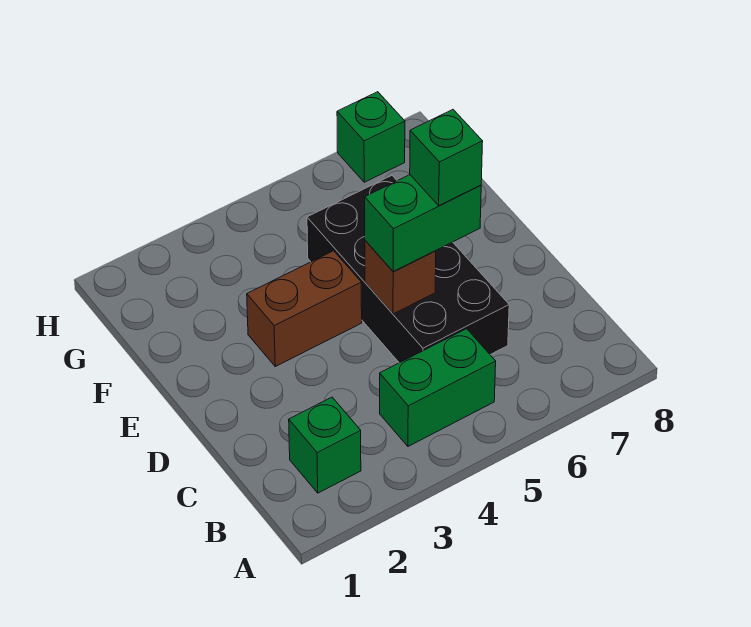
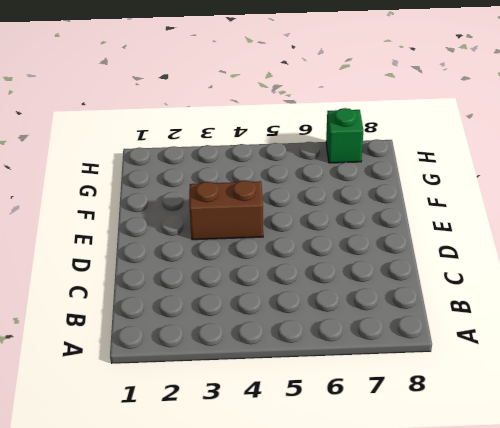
none -> green 1x1 brick [289,397,361,493]
none -> green 1x2 brick [380,329,496,446]

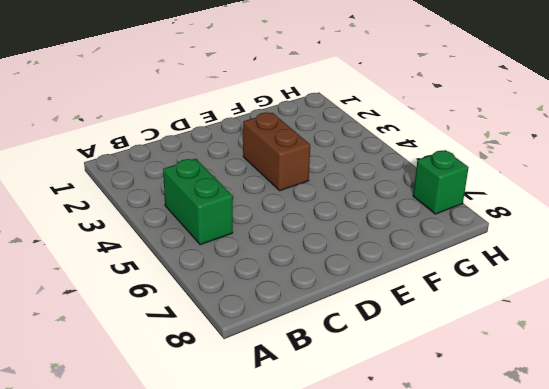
none -> green 1x1 brick [289,397,361,493]
none -> black 2x4 brick [307,176,509,363]

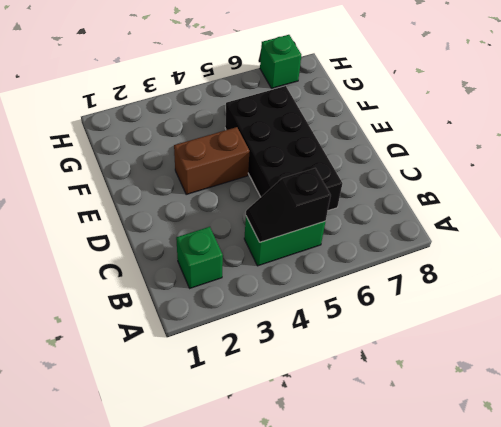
black 1x2 slope [246,168,331,242] -> none
none -> brown 1x1 brick [365,241,436,314]
none -> green 1x2 brick [365,175,481,271]

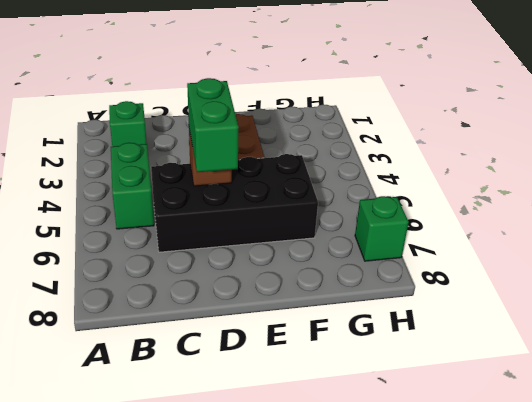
none -> green 1x1 brick [410,110,483,206]

